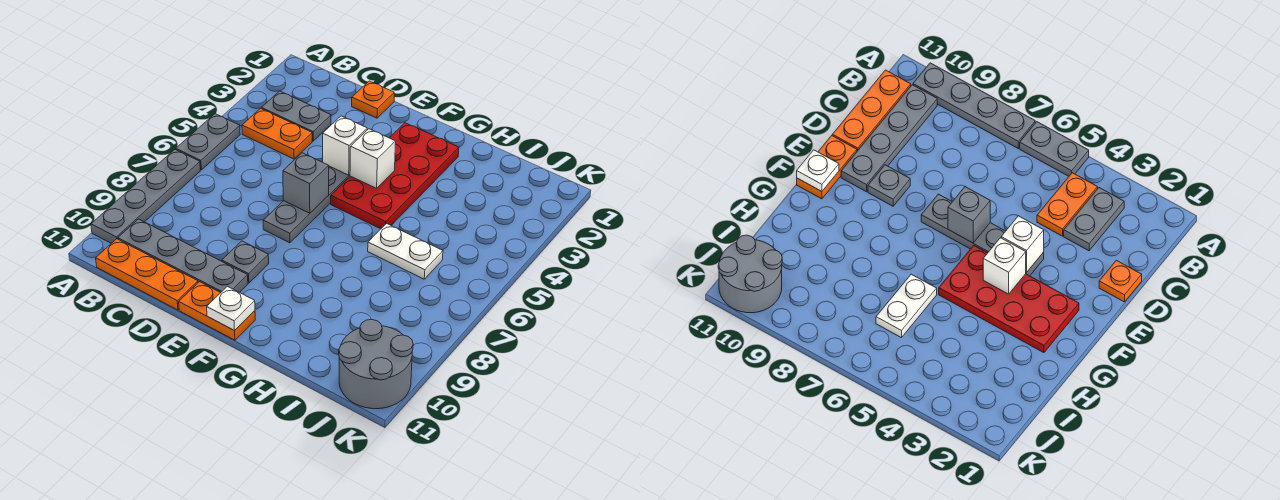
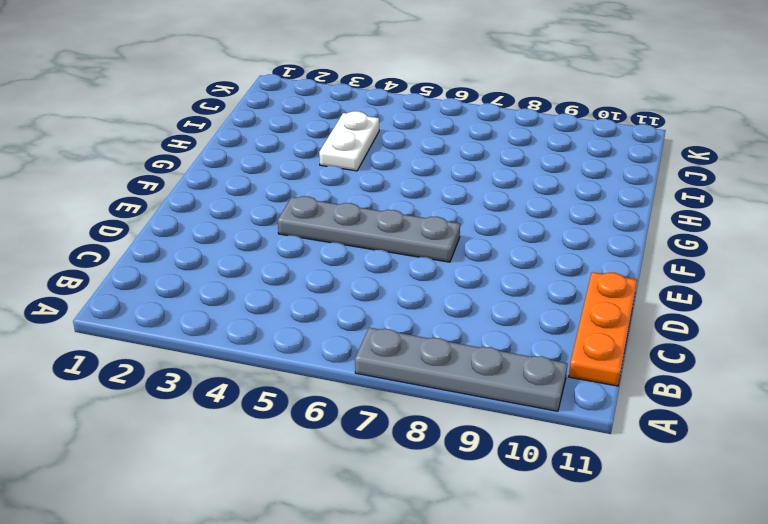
white 1x2 plate [319,111,379,171] -> white 1x2 plate moved to [368,224,443,279]
none -> grey 1x2 plate [176,114,240,170]
none -> grey 1x2 plate [261,91,331,141]
none -> orange 1x2 plate [242,108,312,159]

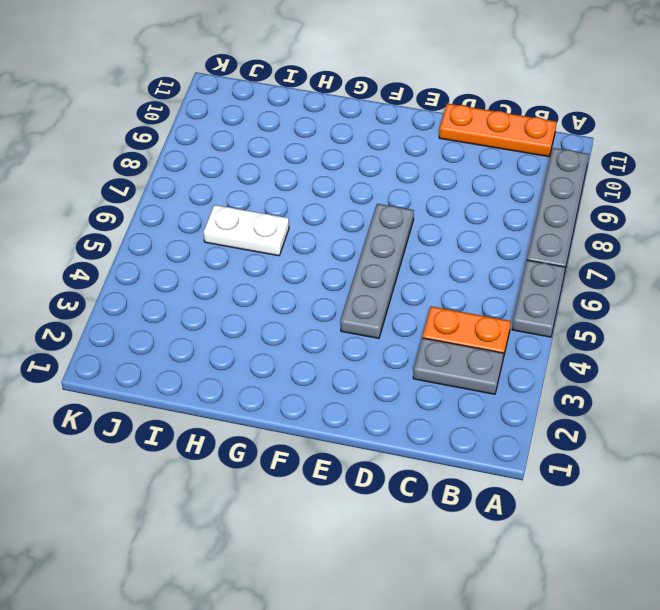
none -> grey 1x4 plate [118,219,248,293]
none -> orange 1x1 plate [352,81,394,118]
none -> grey 1x1 plate [222,241,269,283]

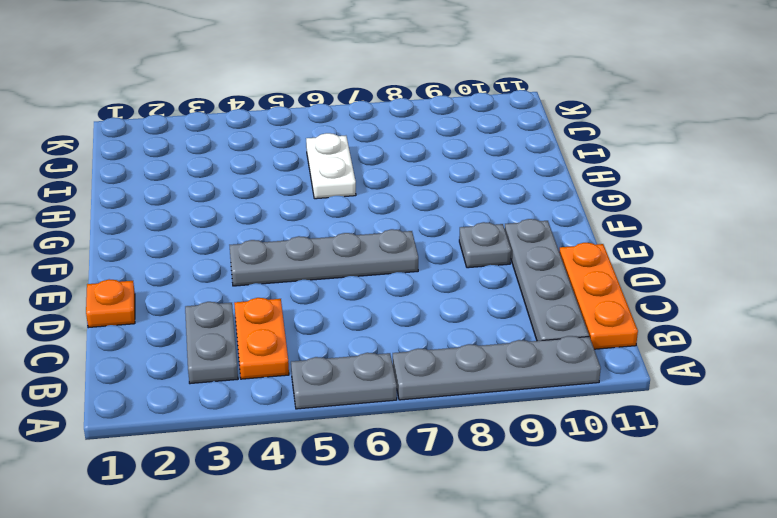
none -> orange 1x2 plate [179,282,255,340]
none -> red 2x4 plate [331,123,459,229]
none -> grey 2x2 round brick [339,320,413,409]

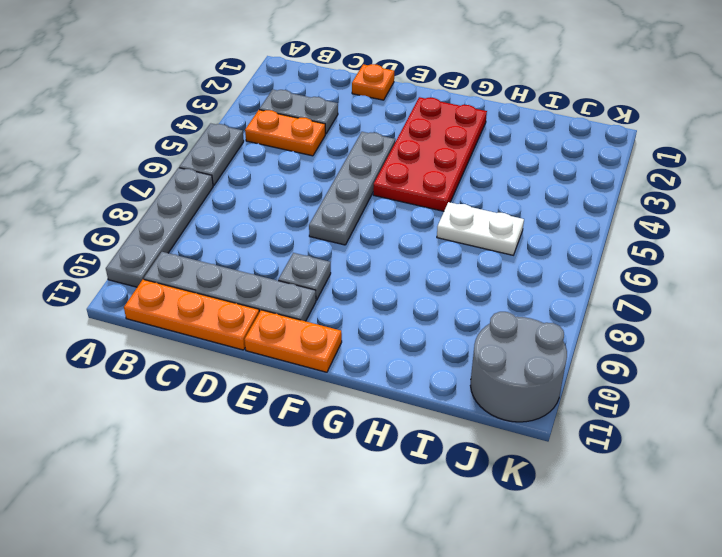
none -> white 1x1 brick [323,116,367,175]
none -> grey 1x1 brick [283,153,329,213]
none -> white 1x1 brick [350,129,396,188]

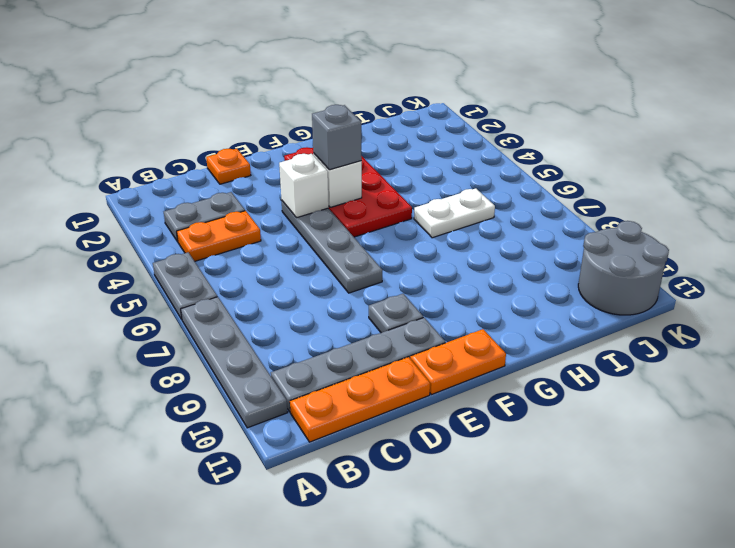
grey 1x1 brick [312,105,362,170] -> grey 1x1 brick moved to [283,153,329,213]
none -> white 1x1 plate [207,286,255,331]

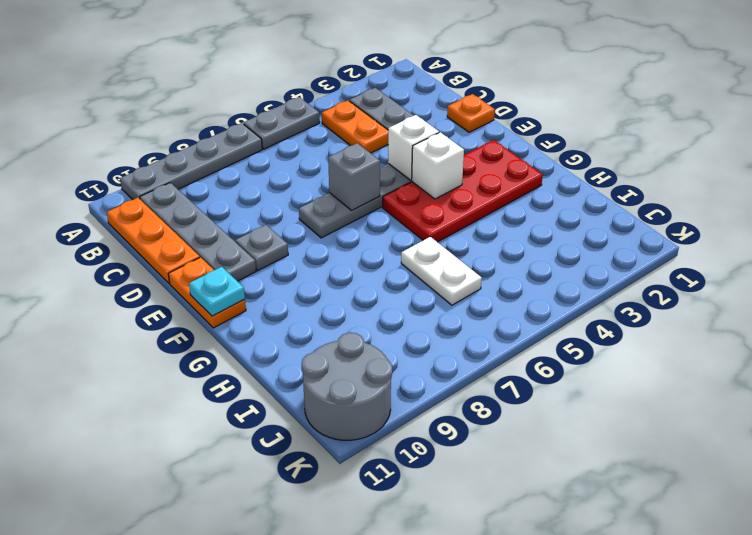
cyan 1x1 plate [189,267,245,316] -> white 1x1 plate [207,286,255,331]

